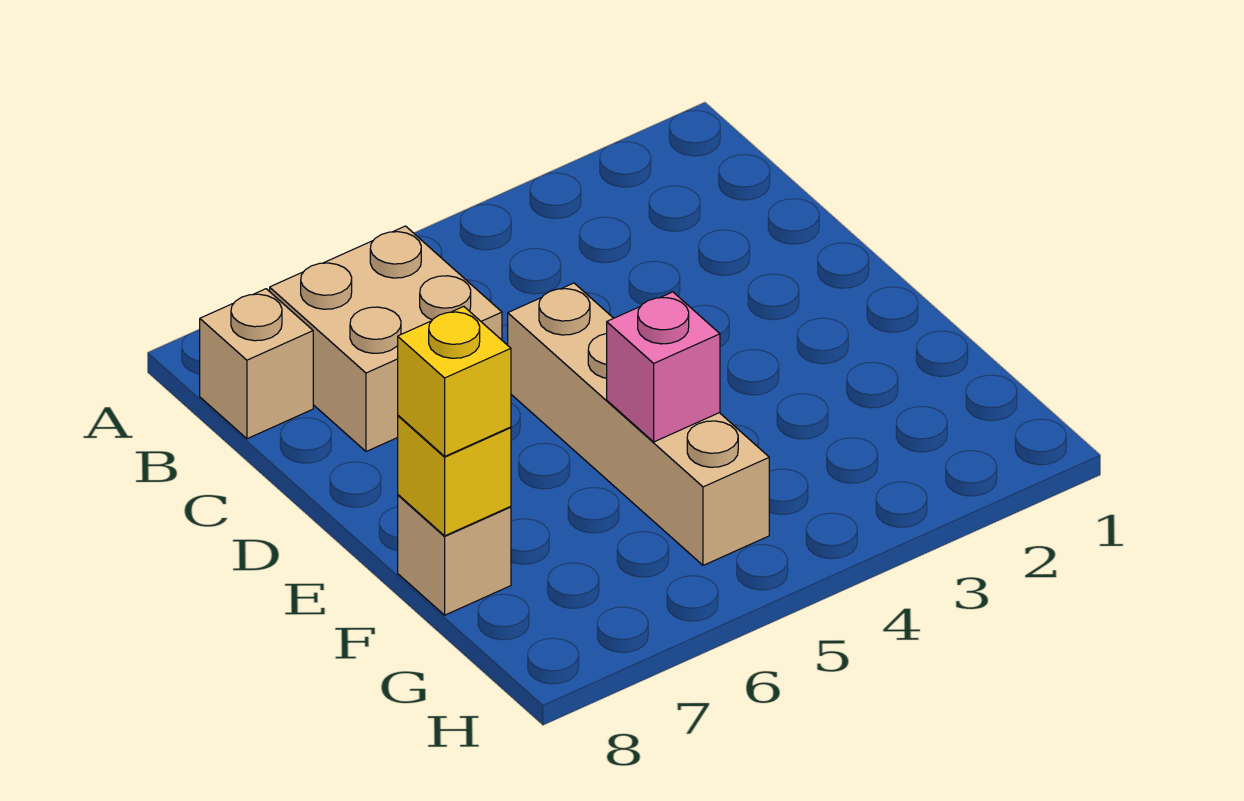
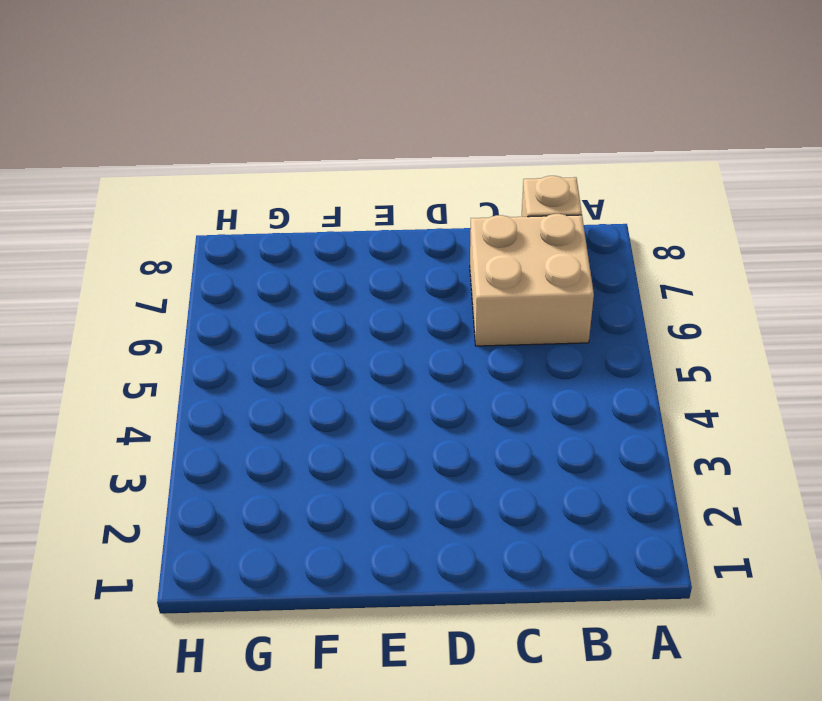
none -> tan 1x4 brick [508,283,769,565]
none -> tan 1x1 brick [398,495,511,615]

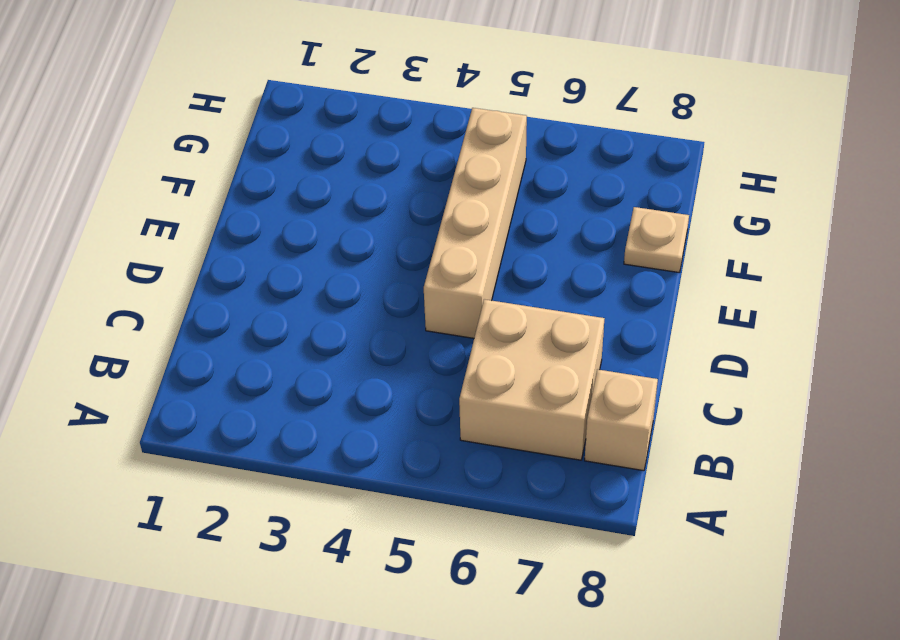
tan 1x1 plate [624,207,689,273] -> tan 1x1 brick [398,495,511,615]
none -> pink 1x1 brick [607,292,720,442]
none -> yellow 1x1 brick [398,416,511,536]

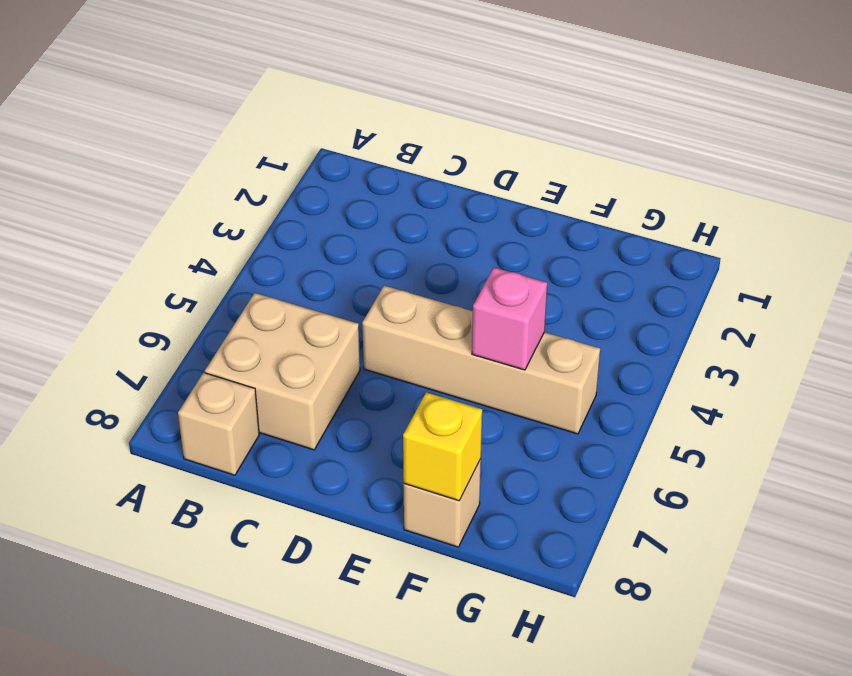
none -> yellow 1x1 brick [398,307,511,456]

